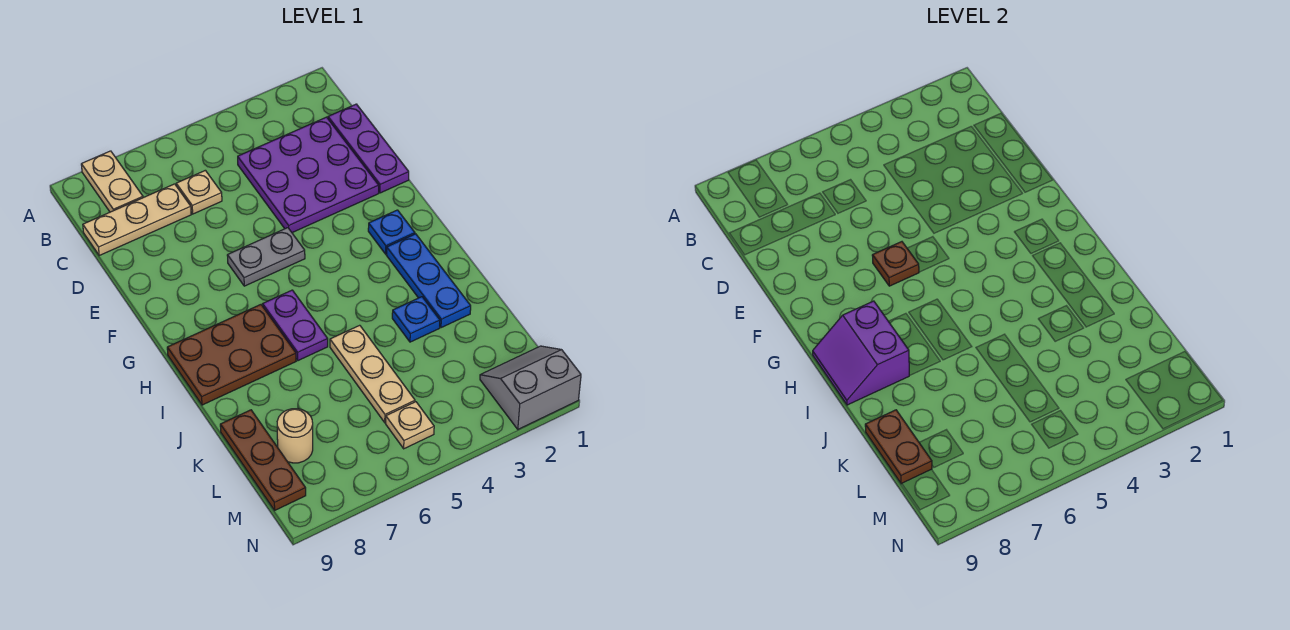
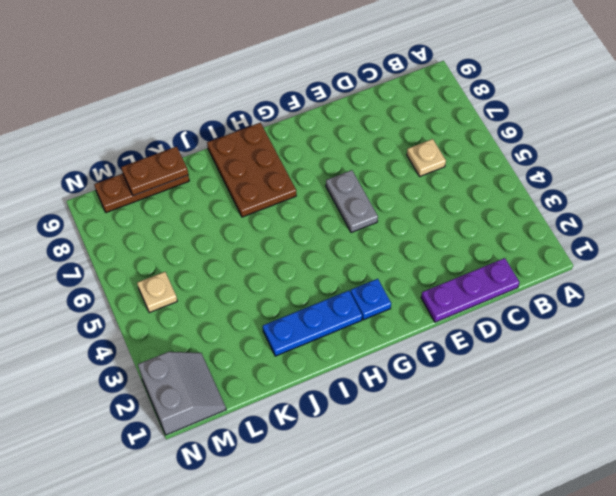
none -> tan 1x2 plate [81,151,143,212]
none -> purple 3x3 plate [238,117,379,233]
none -> tan 1x3 plate [83,184,191,255]

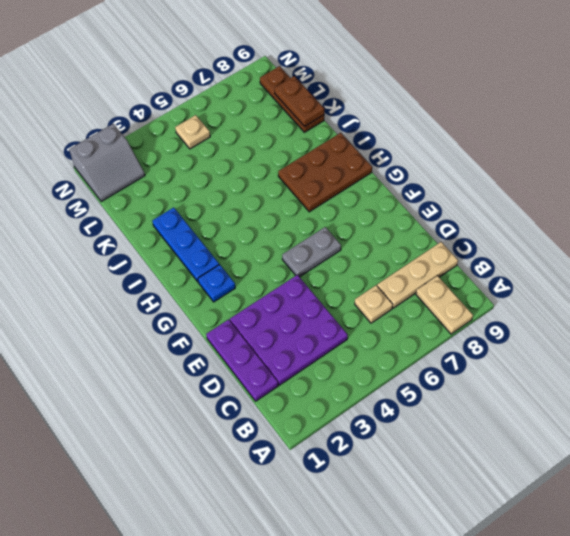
none -> purple 1x2 plate [263,290,328,361]
none -> blue 1x1 plate [392,297,440,342]
none -> tan 1x3 plate [330,325,415,423]

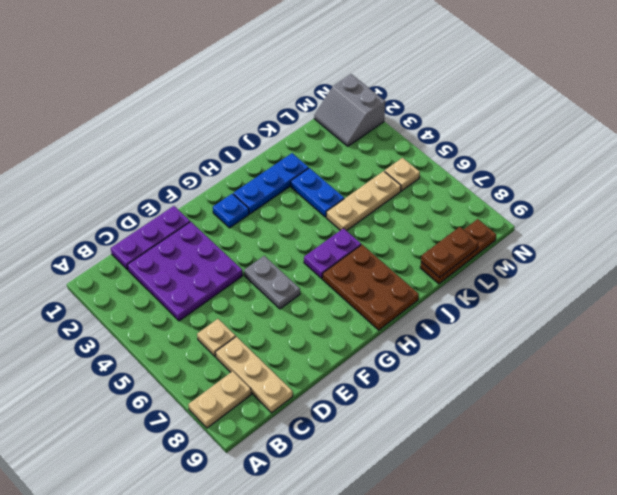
blue 1x2 plate [291,168,344,217] -> blue 1x1 plate [392,297,440,342]
none -> tan 1x1 round brick [277,409,313,463]
none -> brown 1x1 plate [872,242,919,286]
none -> purple 2x2 slope [813,301,909,405]

